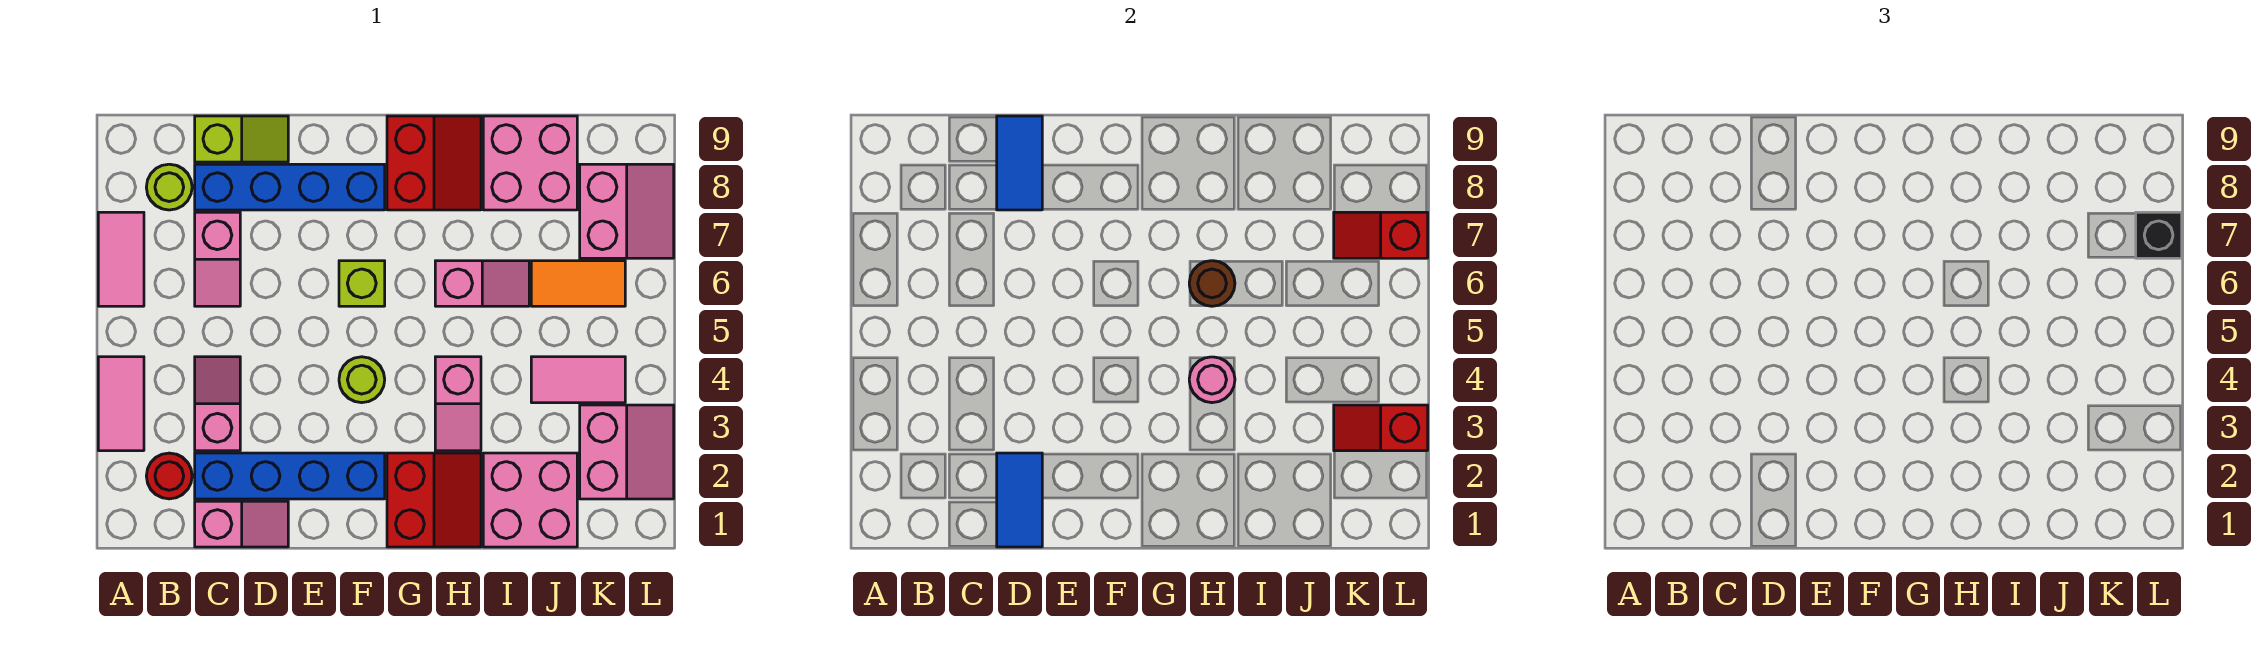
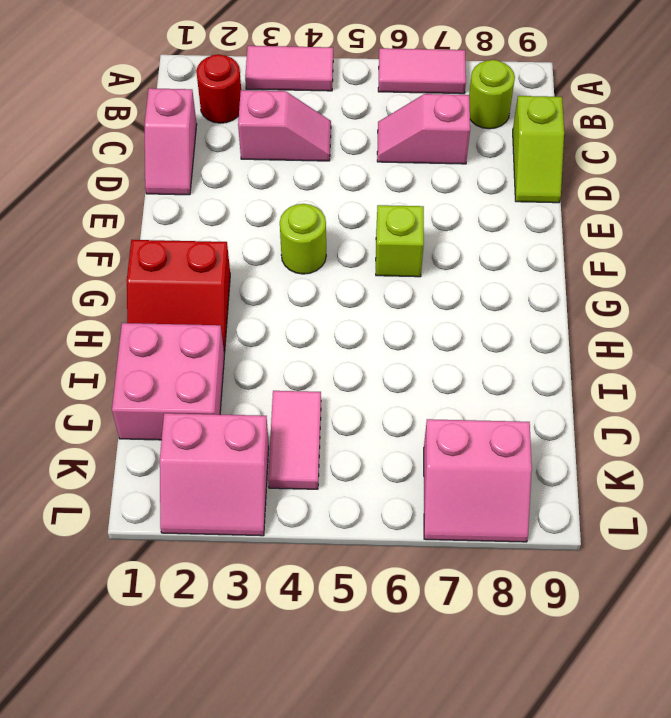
none -> blue 1x4 brick [195,453,385,499]
none -> blue 1x4 brick [195,164,385,210]
none -> red 2x2 slope [387,116,481,210]

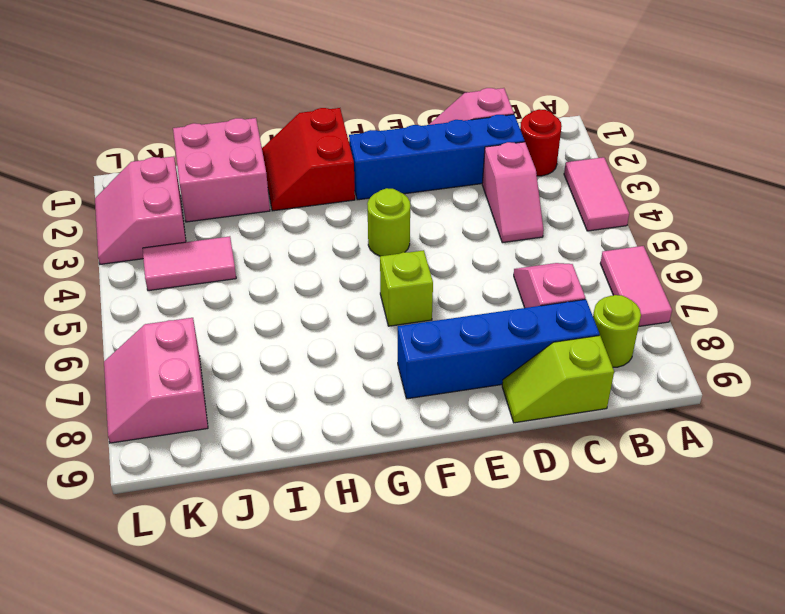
none -> red 2x2 slope [387,116,481,210]
none -> pink 1x2 slope [435,357,481,451]
none -> pink 1x2 slope [435,261,529,306]

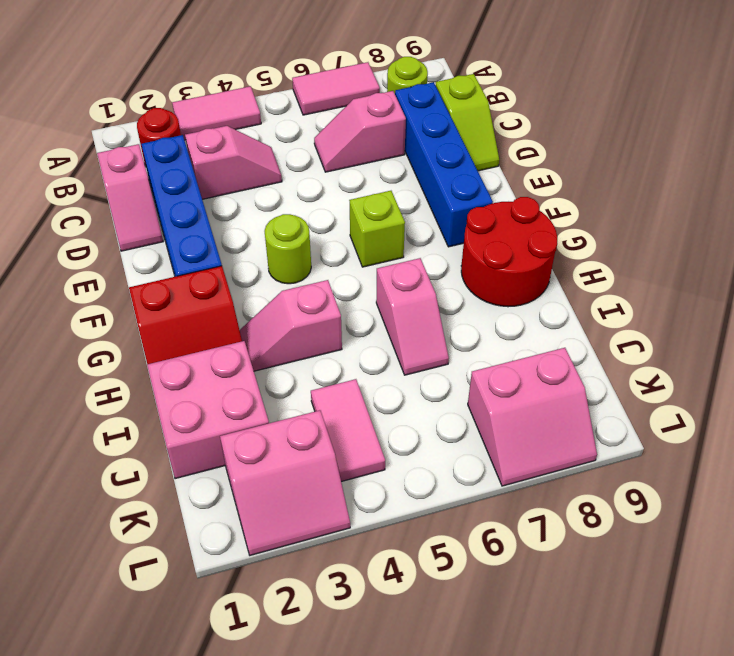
red 2x2 round brick [461,197,557,307] -> red 2x2 slope [387,116,481,210]
none -> pink 2x2 brick [483,116,577,210]
none -> orange 1x2 tile [531,261,625,306]
none -> blue 1x2 tile [997,453,1042,547]

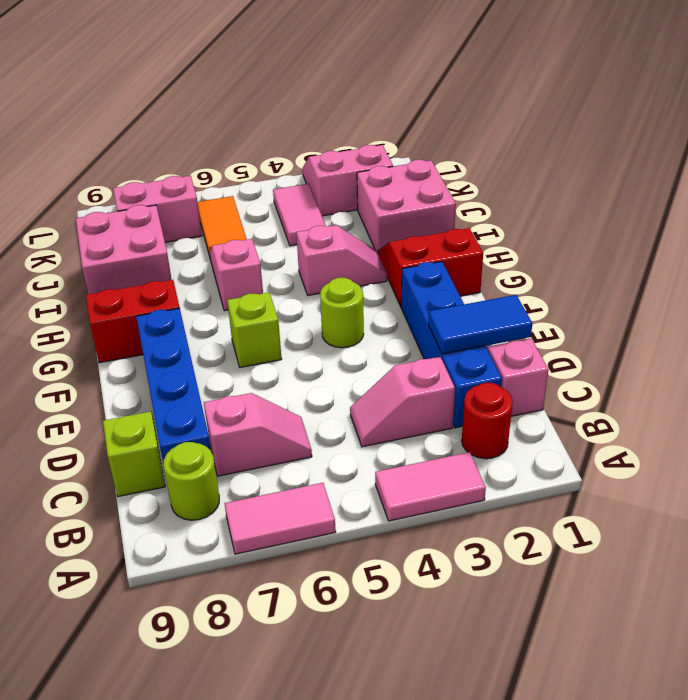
none -> blue 1x2 tile [997,116,1042,210]
none -> pink 1x1 round brick [1189,357,1235,403]
none -> brown 1x1 round brick [1189,261,1235,306]

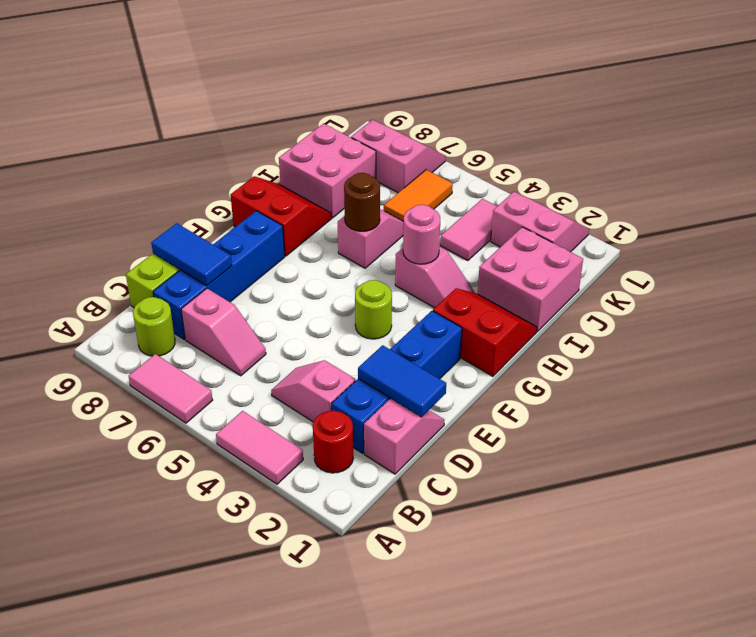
none -> lime 1x1 brick [339,261,385,306]
none -> red 1x2 slope [1334,405,1428,451]
none -> red 1x2 slope [1334,212,1428,258]

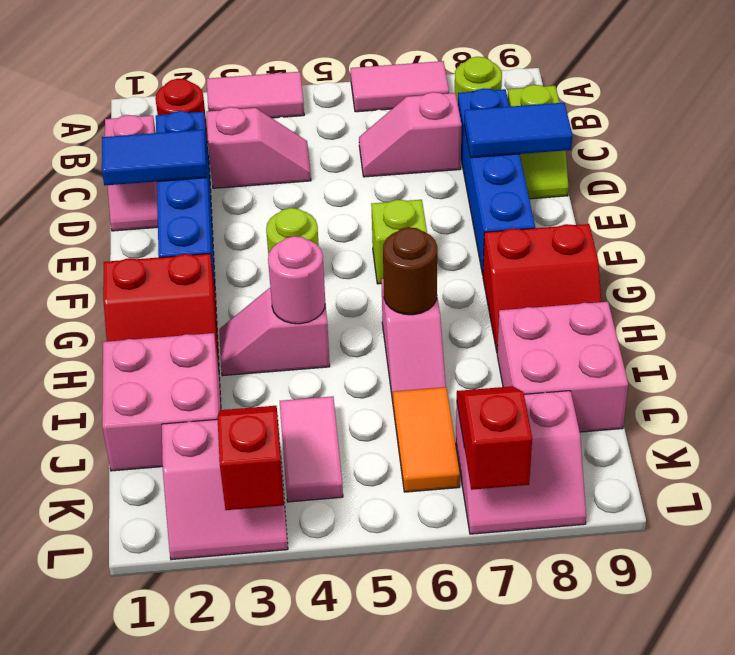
none -> black 1x1 brick [2136,212,2182,258]

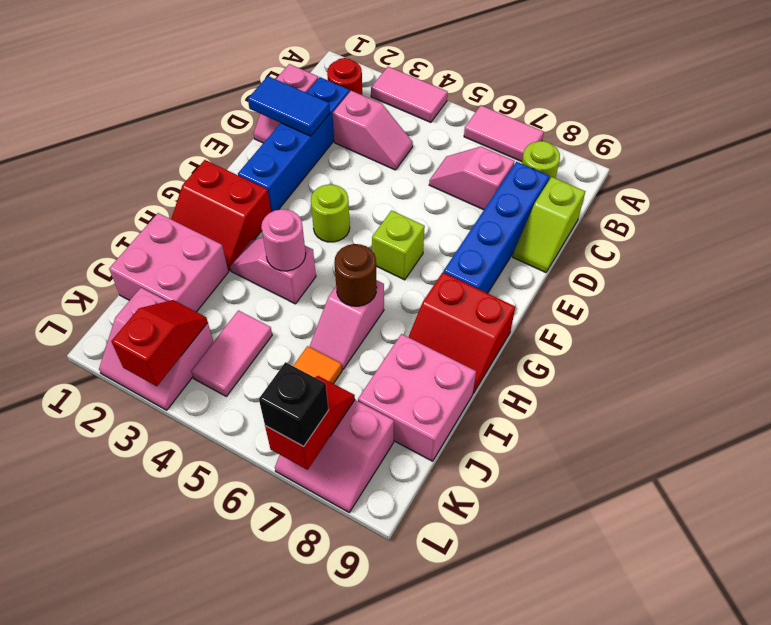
none -> blue 1x2 tile [997,116,1042,210]

